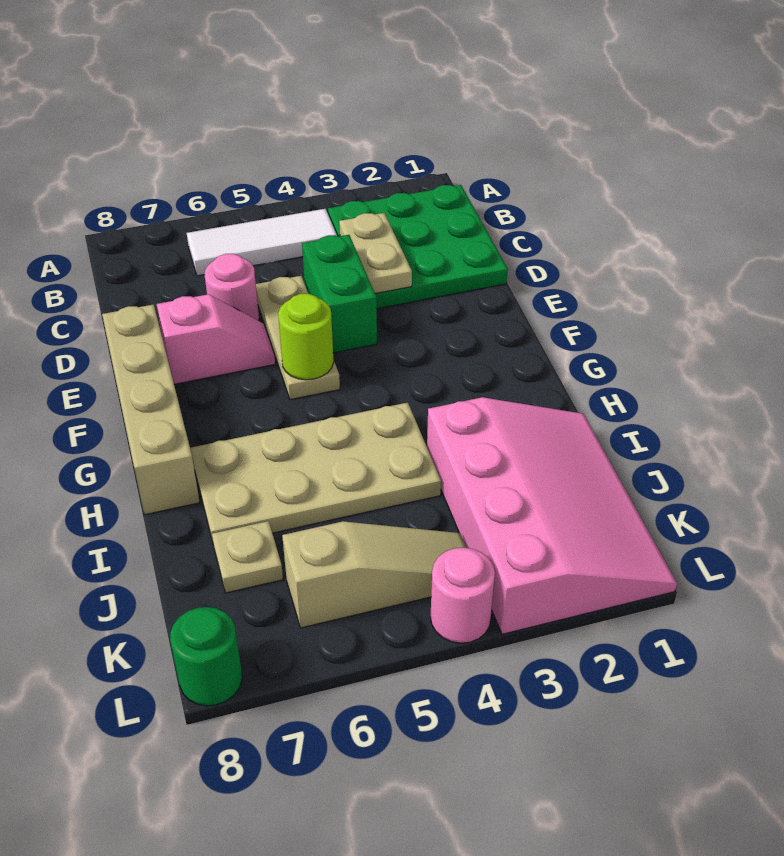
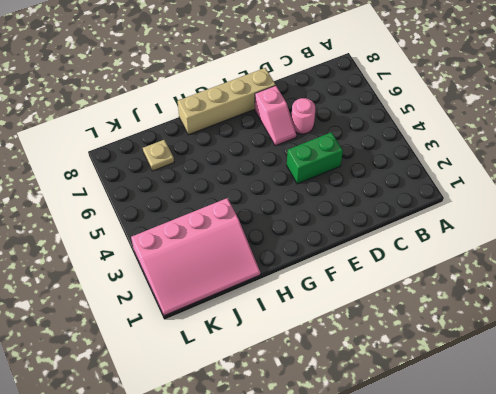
none -> green 3x3 plate [328,185,508,309]
none -> white 1x3 tile [187,209,337,276]
none -> tan 1x3 plate [256,276,340,400]

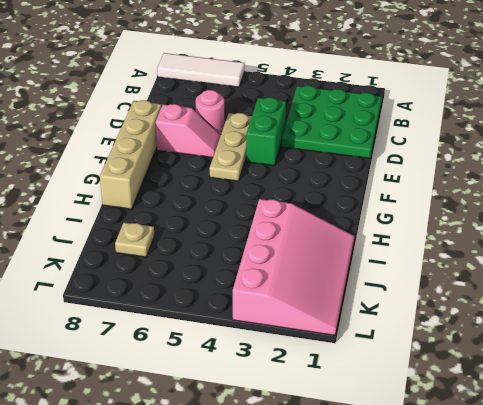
white 1x3 tile [157,53,245,87] -> white 1x3 tile moved to [187,209,337,276]
none -> tan 2x4 plate [190,403,441,542]
none -> tan 1x3 slope [282,521,466,628]
none -> pink 1x1 round brick [431,547,495,643]

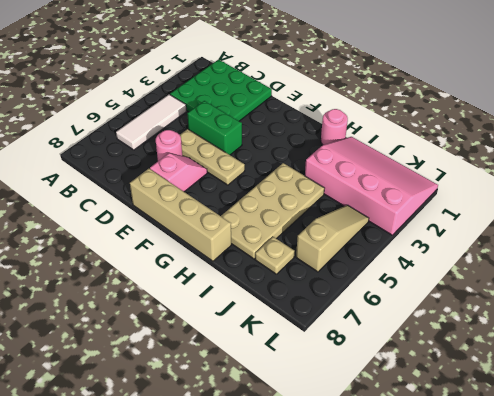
pink 1x1 round brick [321,109,348,145] -> pink 1x1 round brick moved to [431,547,495,643]
none -> green 1x1 round brick [170,607,242,706]
none -> tan 1x2 plate [339,213,412,293]
none -> lime 1x1 round brick [278,294,334,380]

